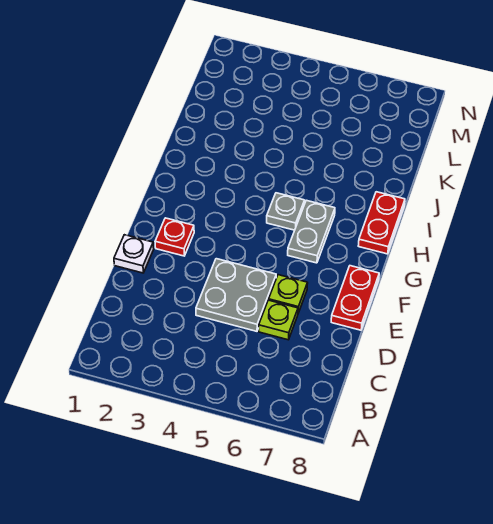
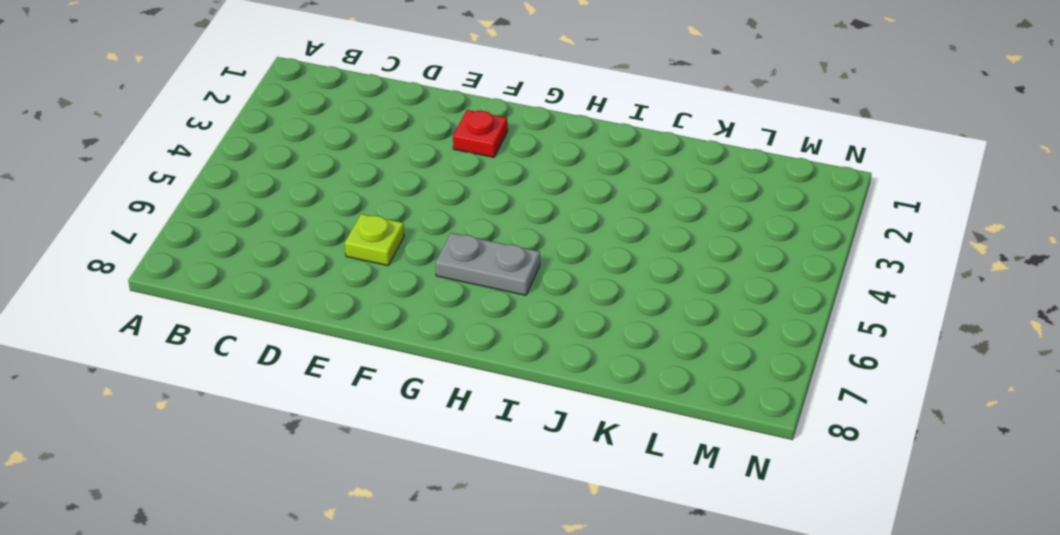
none -> grey 2x2 plate [196,259,276,331]
none -> lime 1x1 plate [259,300,298,340]

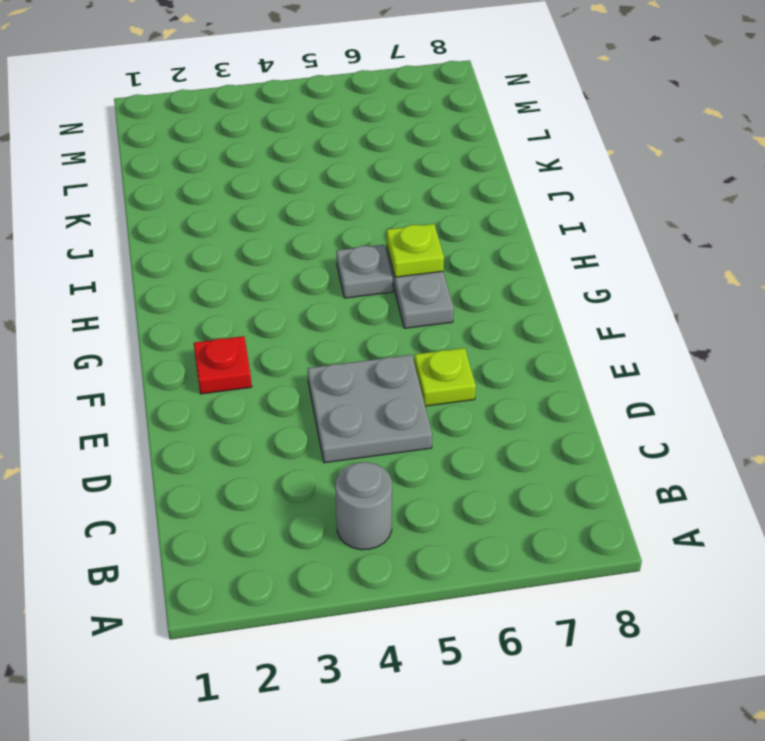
grey 1x1 round brick [335,462,392,550] -> none
lime 1x1 plate [387,224,444,277] -> lime 1x1 plate moved to [259,300,298,340]
none -> white 1x1 plate [114,235,154,273]
none -> red 1x2 plate [331,266,379,330]

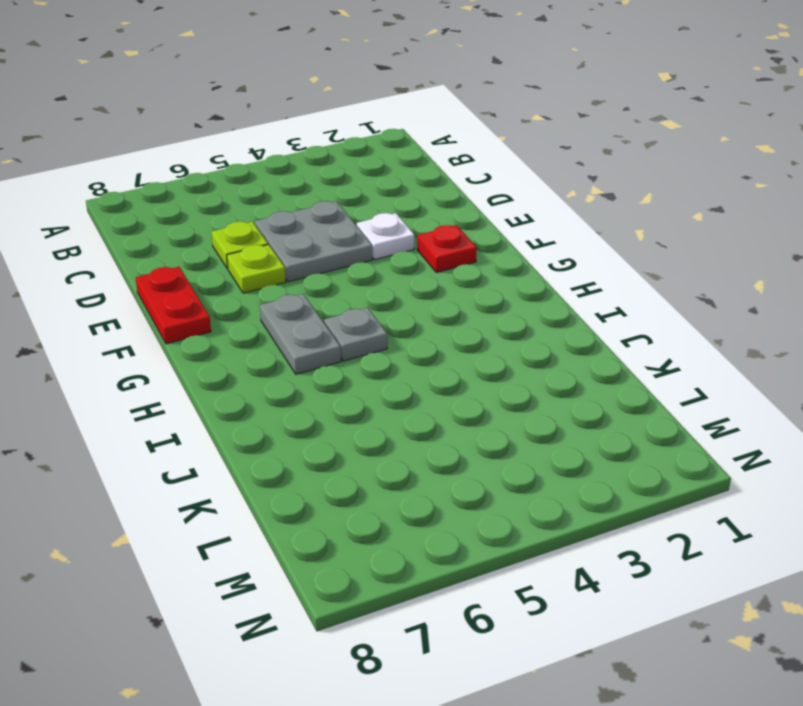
white 1x1 plate [356,213,414,260] -> white 1x1 plate moved to [114,235,154,273]
none -> red 1x2 plate [358,192,405,254]

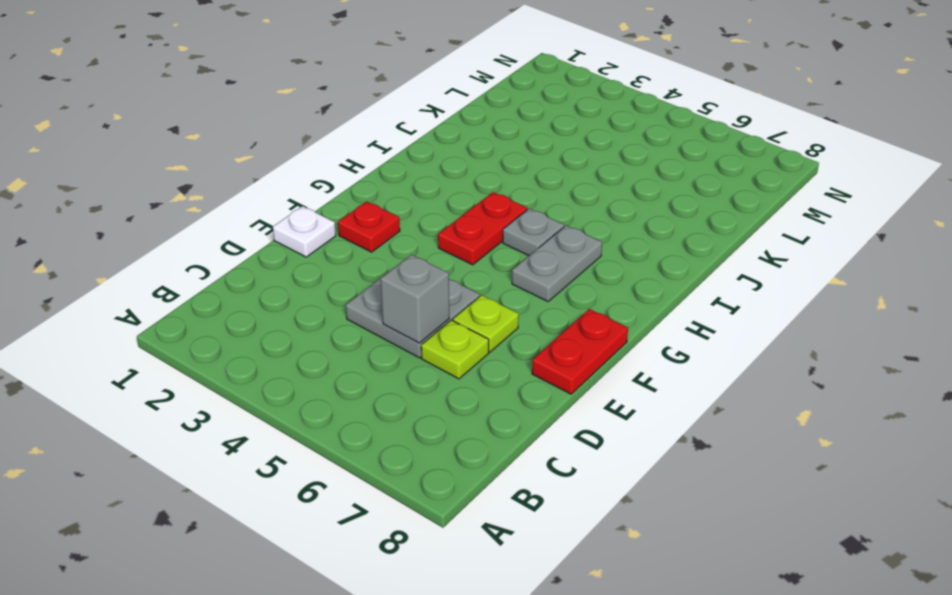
grey 1x1 brick [381,255,449,343] -> none
red 1x2 plate [438,192,527,265] -> red 1x2 plate moved to [358,192,405,254]

